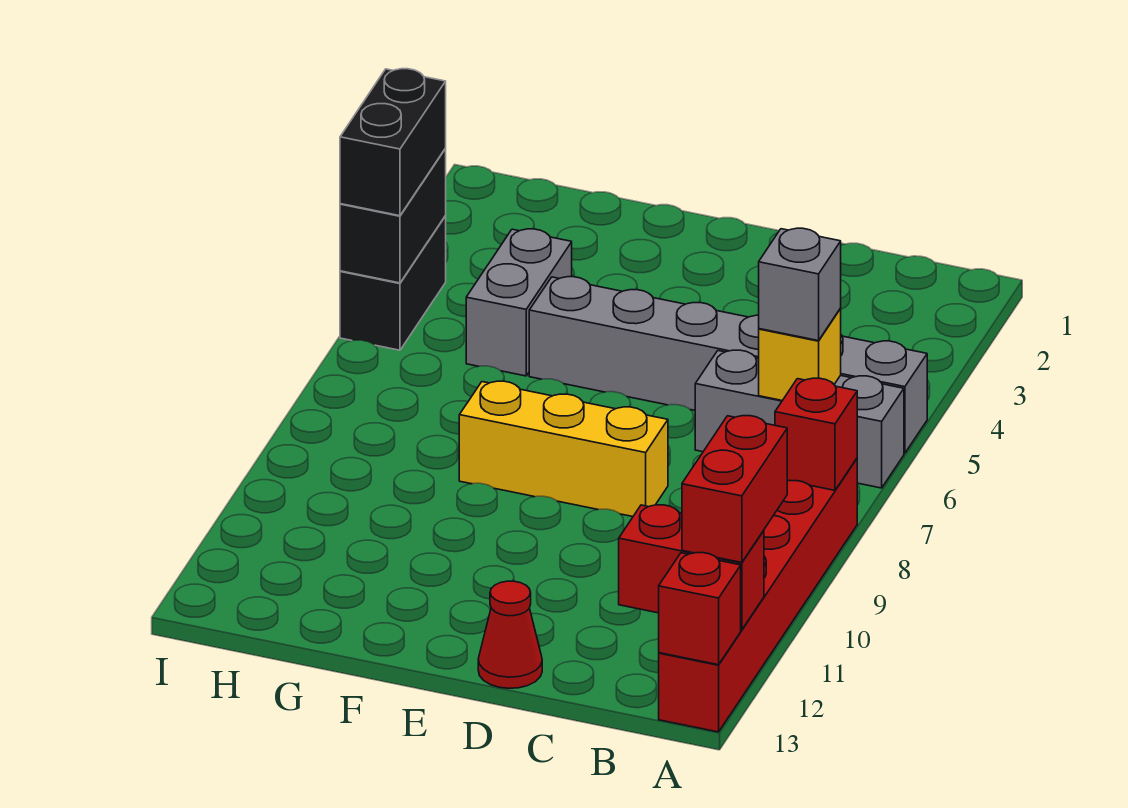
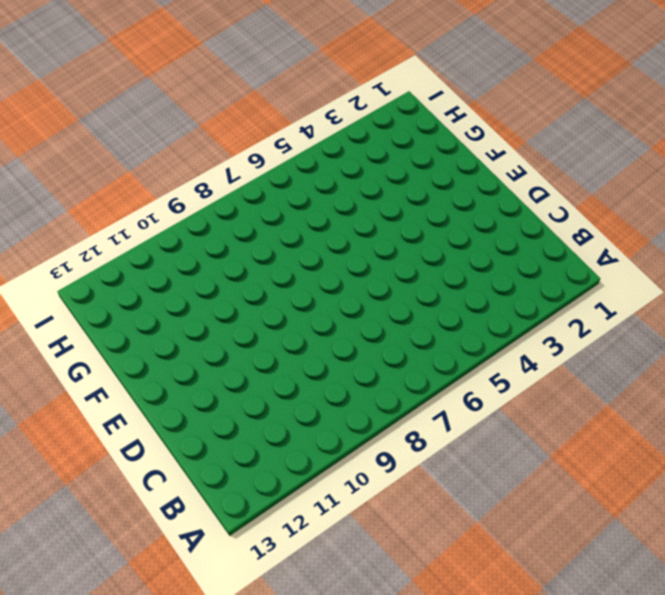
none -> grey 1x6 brick [529,277,927,453]
none -> grey 1x3 brick [695,350,904,488]
none -> red 1x6 brick [659,459,857,732]

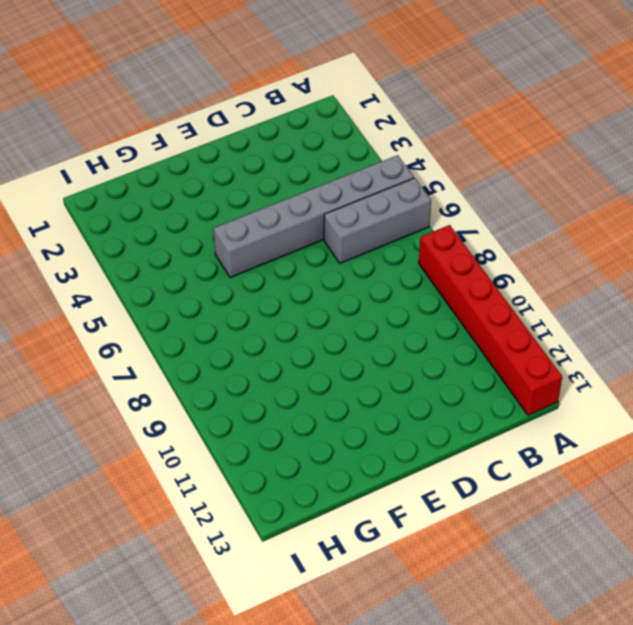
none -> yellow 1x3 brick [459,381,668,517]
none -> red 1x1 cone [478,581,542,688]
none -> grey 1x2 brick [466,229,572,376]

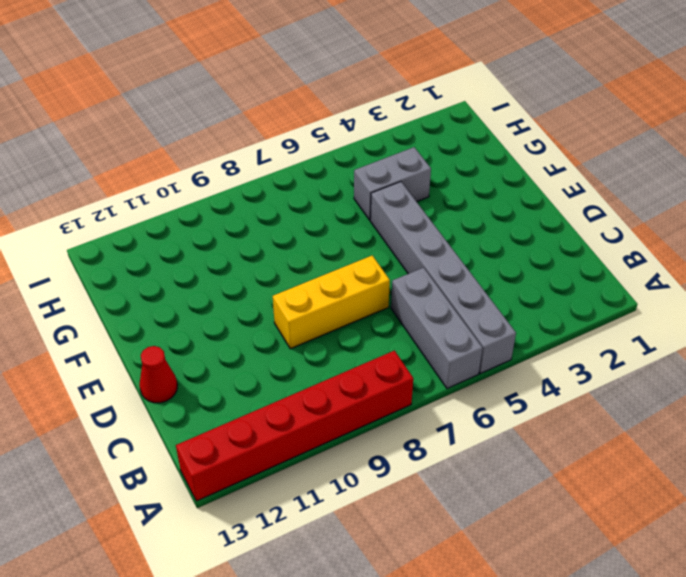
yellow 1x3 brick [273,256,390,349] -> yellow 1x3 brick turned to [459,381,668,517]
none -> black 1x2 brick [340,216,446,350]
none -> red 1x1 brick [775,378,857,490]
none -> red 1x2 brick [619,505,764,630]

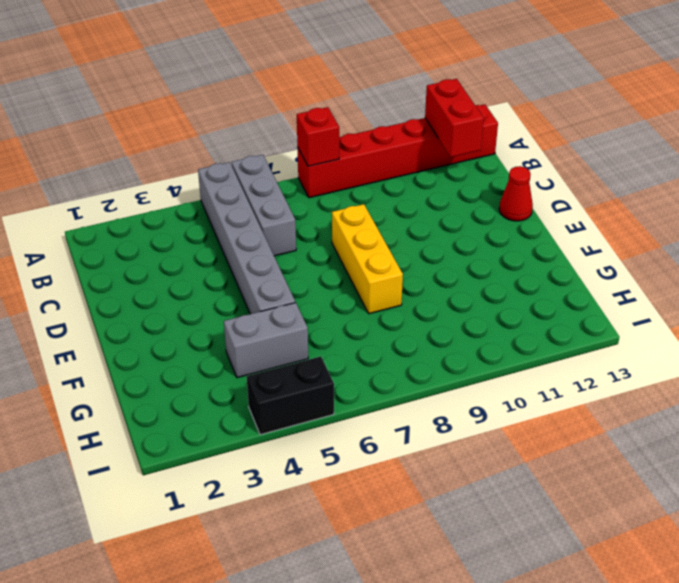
none -> red 1x1 brick [659,553,741,665]
none -> yellow 1x1 brick [759,308,841,401]
none -> black 1x2 brick [340,149,446,283]

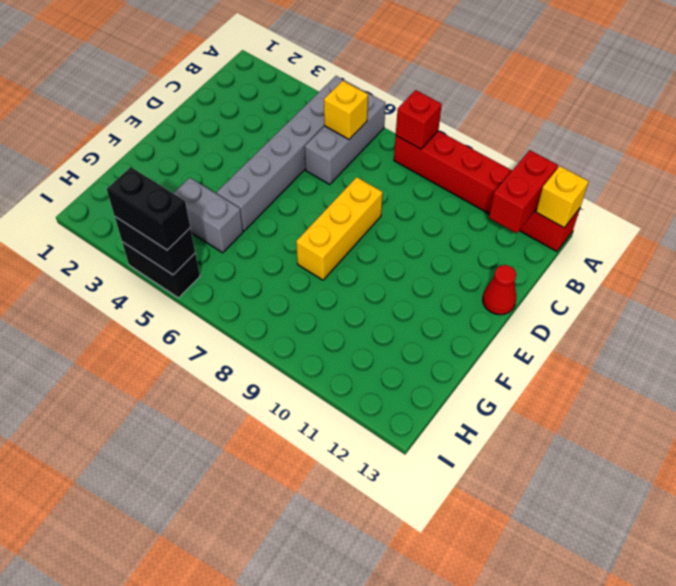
yellow 1x1 brick [536,166,589,228] -> red 1x1 brick [659,553,741,665]
none -> red 1x2 brick [682,416,787,563]
none -> grey 1x1 brick [759,228,841,341]

